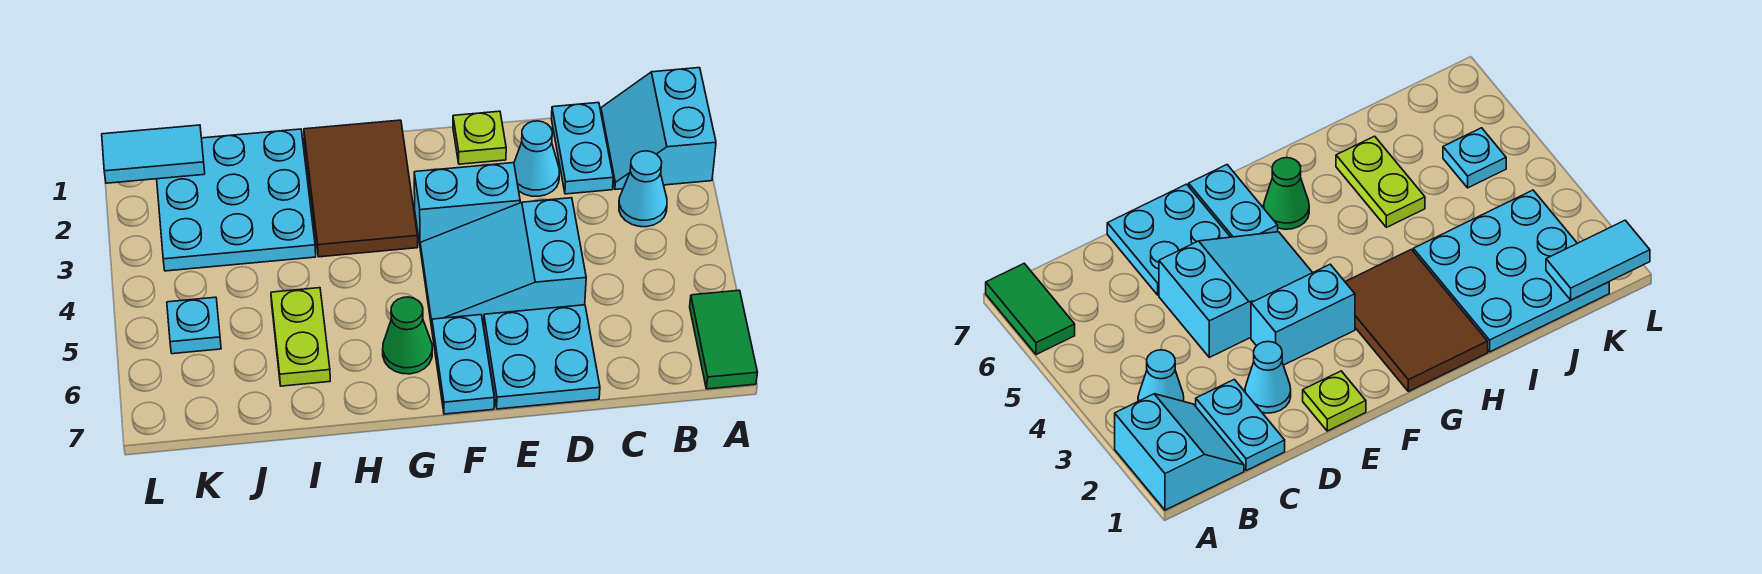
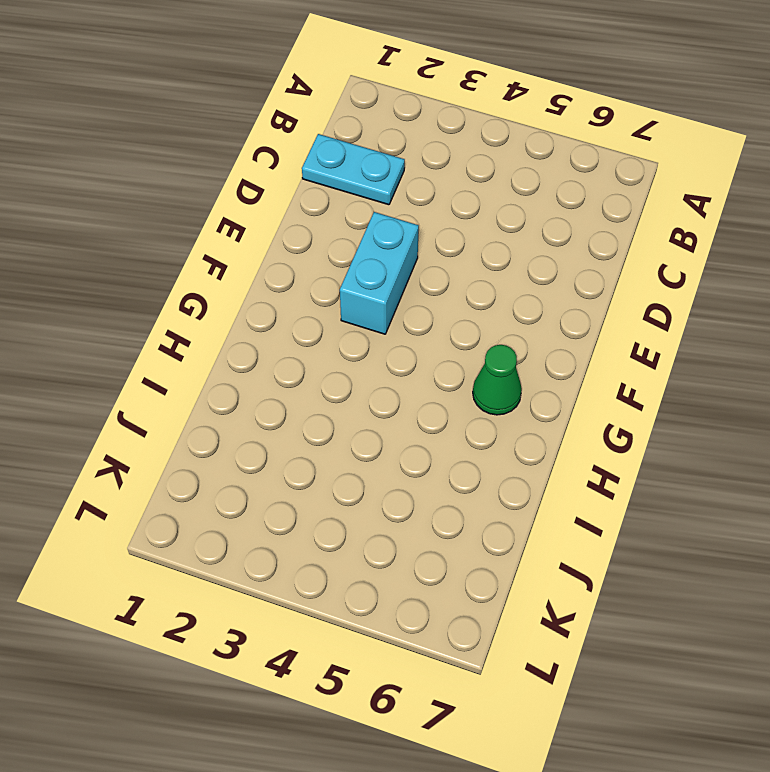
none -> cyan 2x2 slope [601,68,716,189]
none -> green 1x2 tile [690,290,757,389]
none -> cyan 1x1 cone [619,151,667,227]

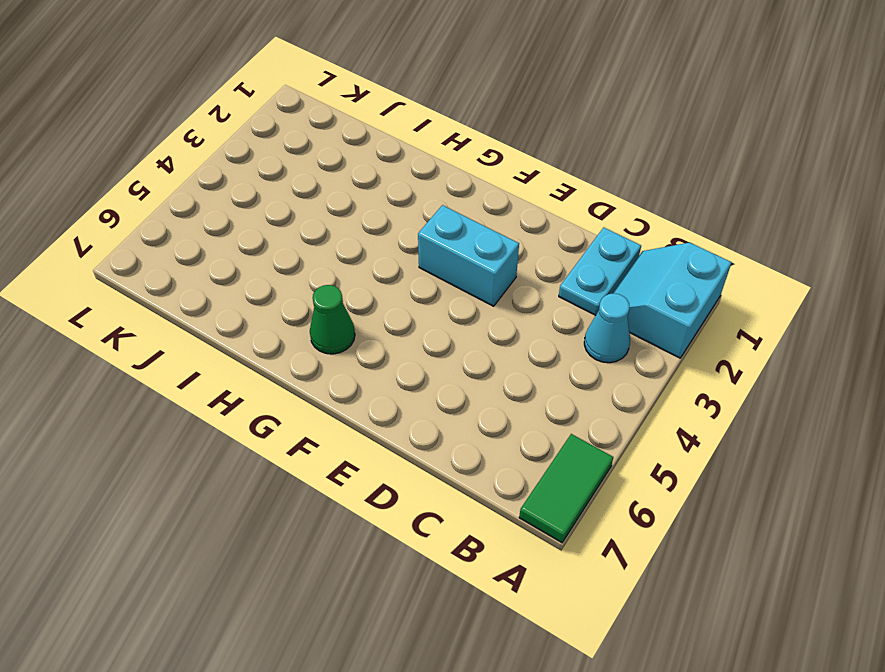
none -> cyan 1x1 cone [514,121,560,196]
none -> cyan 2x3 slope [420,198,586,327]
none -> cyan 2x2 plate [484,305,600,409]

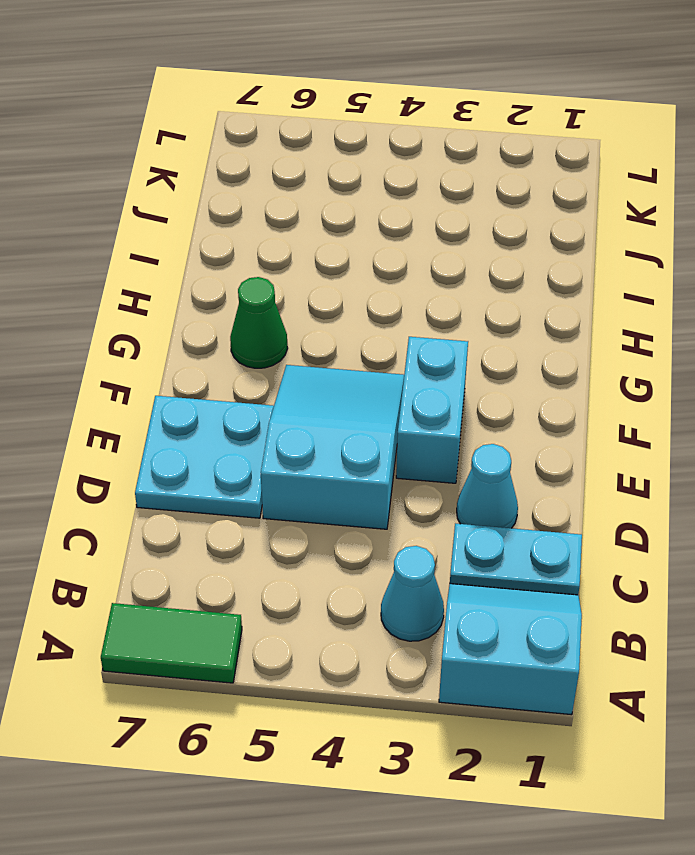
none -> lime 1x1 plate [453,111,506,164]
none -> cyan 1x2 plate [432,315,494,414]
none -> brown 2x3 tile [304,120,418,257]

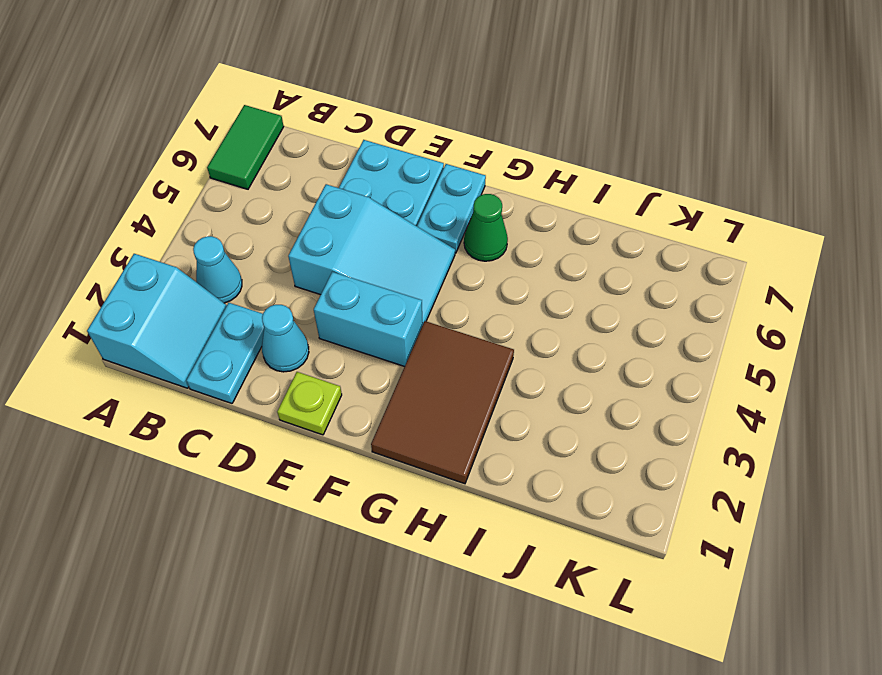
none -> cyan 3x3 plate [157,129,316,271]
none -> lime 1x2 plate [271,288,330,386]
none -> cyan 1x1 plate [167,297,221,354]

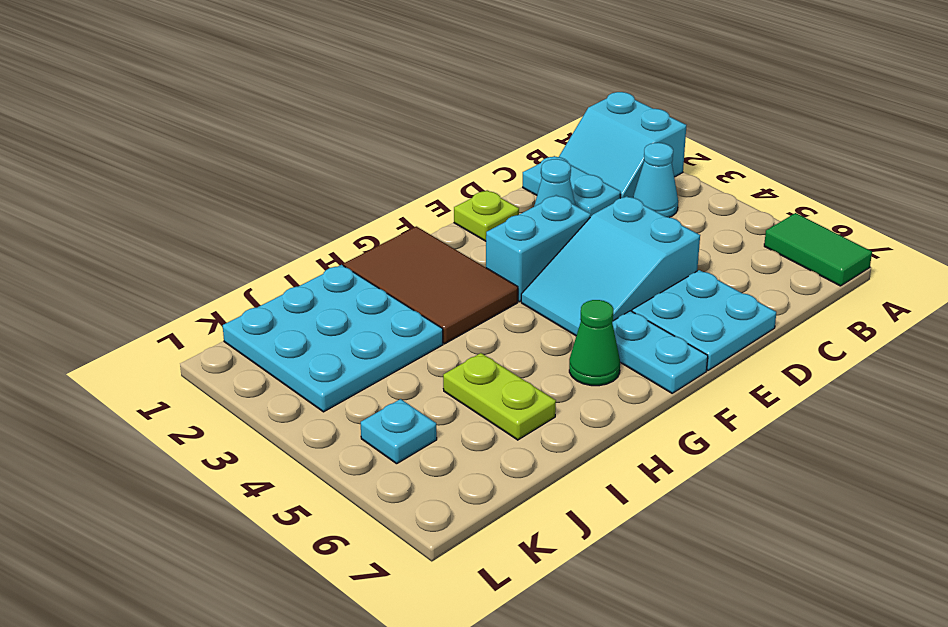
none -> cyan 1x2 tile [102,125,205,183]

